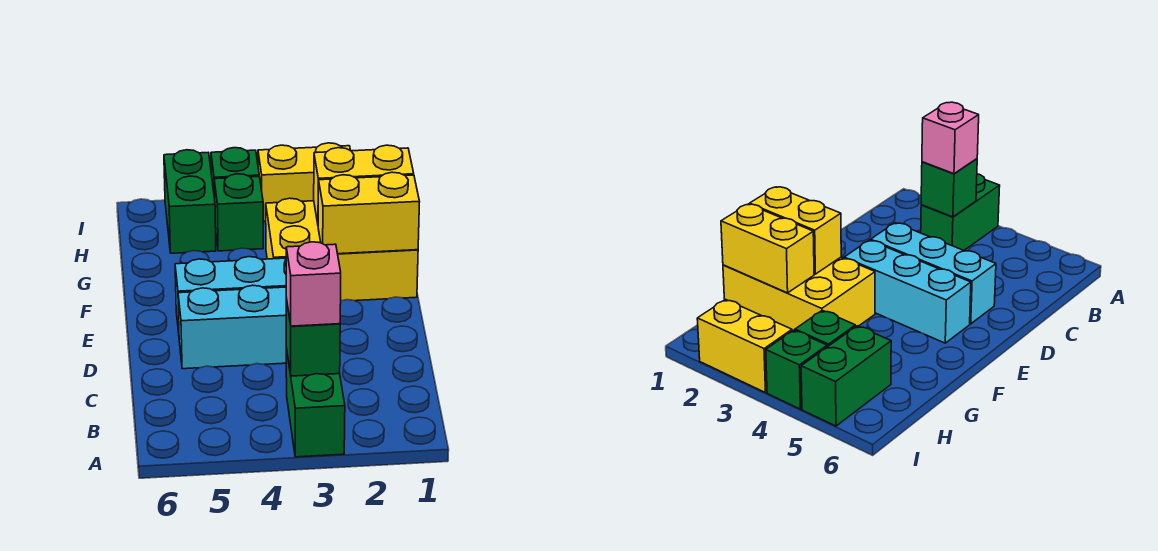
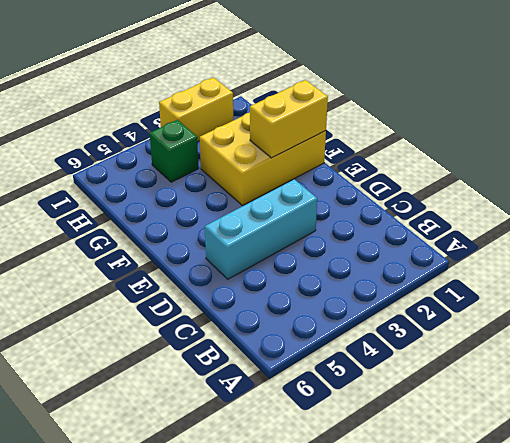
none -> green 1x2 brick [286,348,345,457]
none -> cyan 1x3 brick [175,257,286,333]
none -> green 1x2 brick [164,150,216,253]

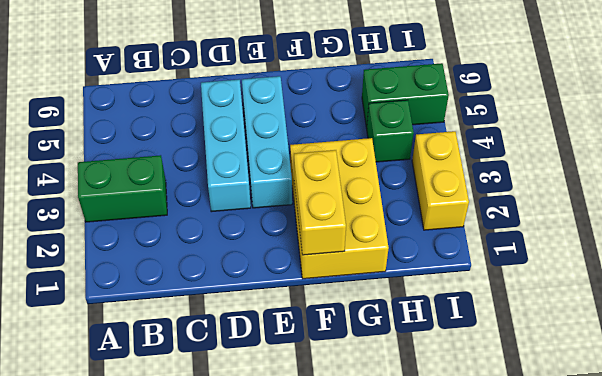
none -> green 1x1 brick [211,148,259,199]
none -> green 1x1 brick [286,298,340,376]
none -> yellow 1x2 brick [314,145,414,223]

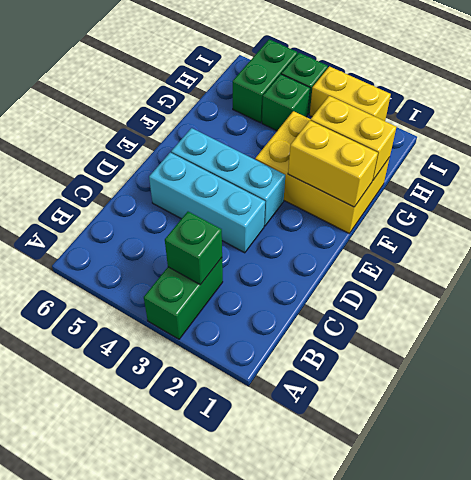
none -> pink 1x1 brick [286,242,341,326]

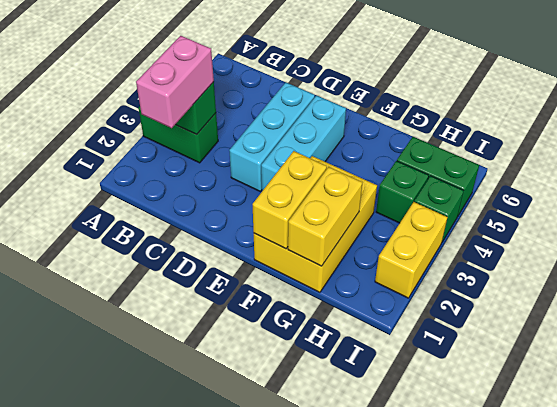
pink 1x2 brick [136,36,214,128] -> pink 1x1 brick [286,242,341,326]

